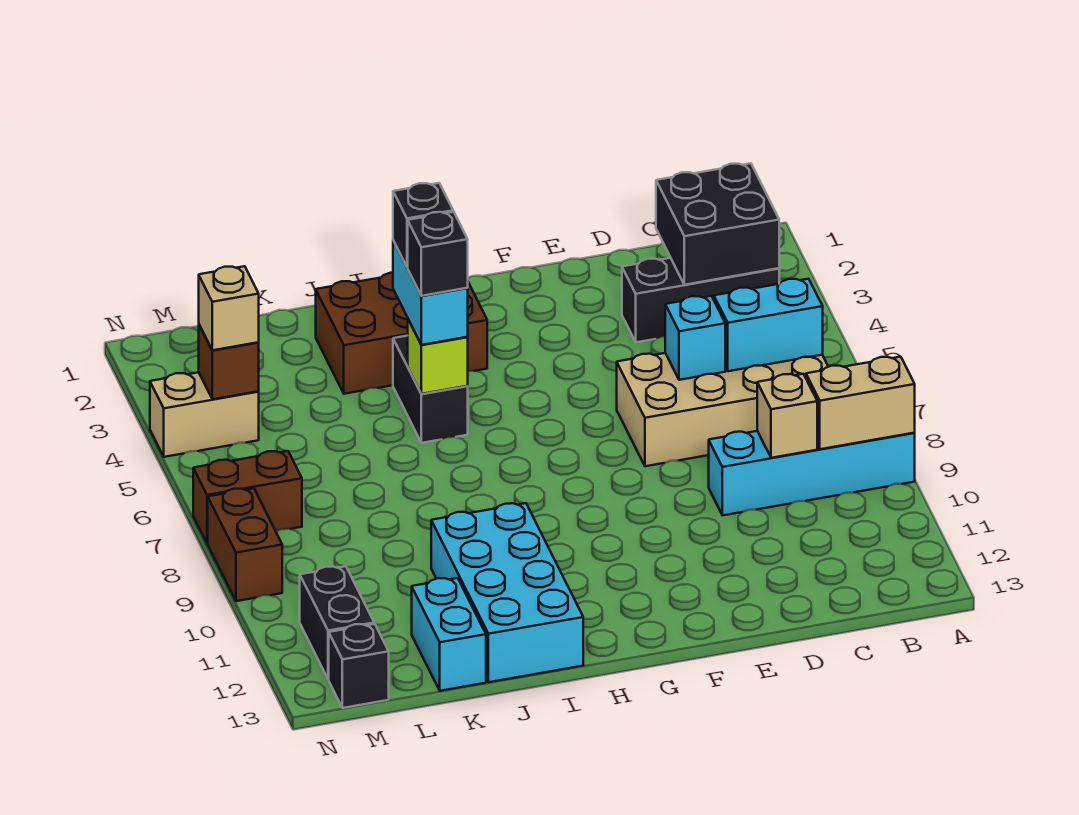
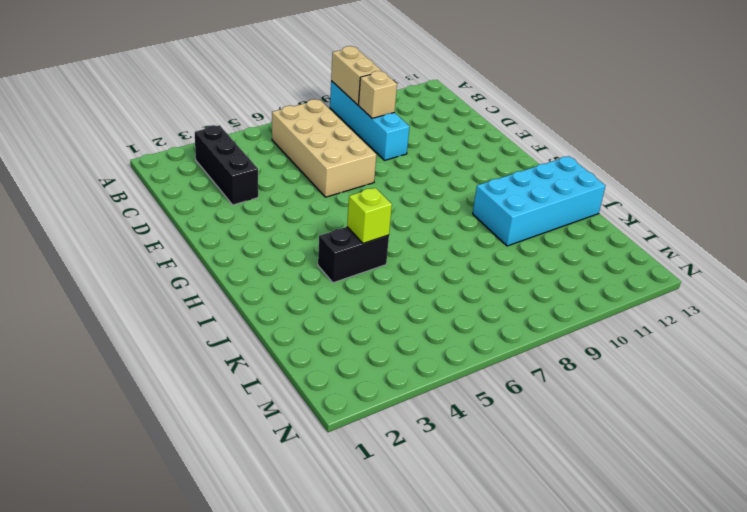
none -> brown 2x3 brick [316,273,487,394]
none -> cyan 1x2 brick [412,578,486,691]
none -> tan 1x2 brick [150,372,259,457]

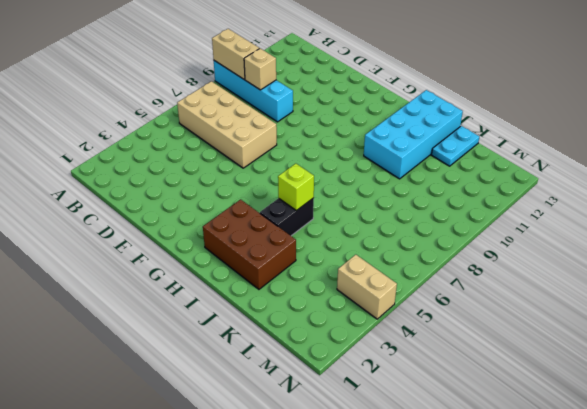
cyan 1x2 plate [432,126,479,166] -> cyan 1x2 brick [412,578,486,691]
none -> black 1x3 brick [622,258,779,342]
none -> brown 1x2 brick [193,451,302,544]
none -> black 1x2 brick [300,566,374,679]

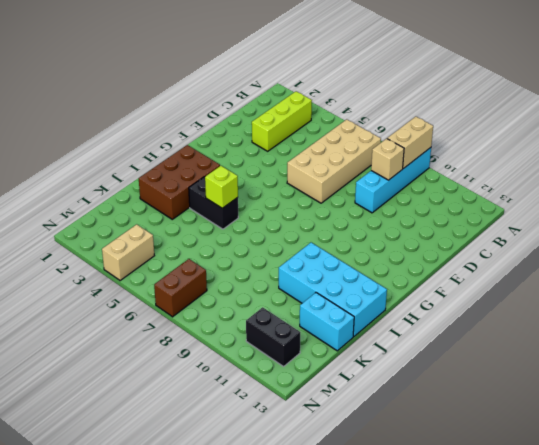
lime 1x3 brick [252,91,312,151] -> black 1x3 brick [622,258,779,342]
none -> black 1x1 brick [329,624,389,708]
none -> brown 1x2 brick [208,488,282,601]
none -> black 2x2 brick [656,163,779,285]

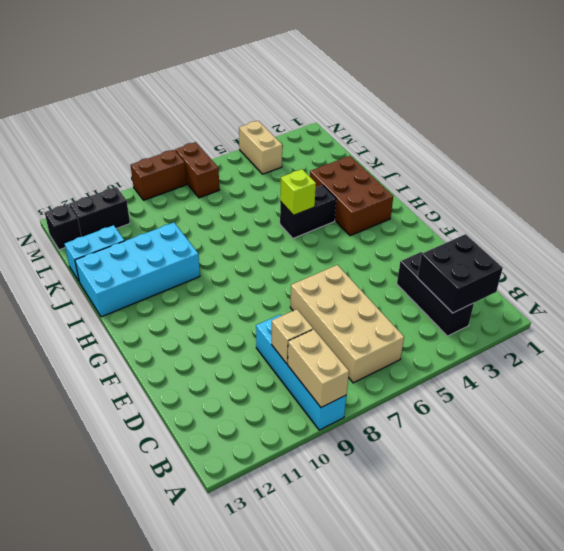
none -> cyan 1x2 brick [714,279,823,371]
none -> cyan 1x1 brick [665,296,725,380]
none -> brown 1x1 brick [199,325,259,399]

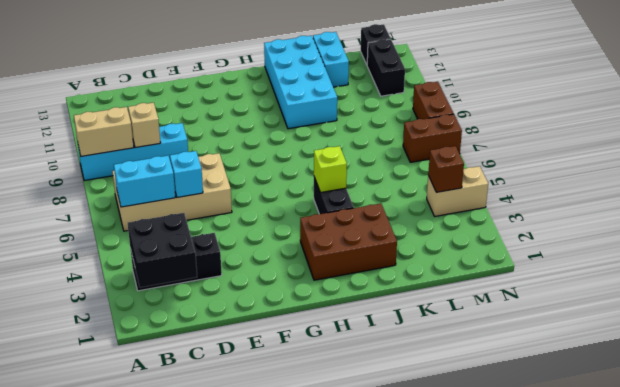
none -> cyan 1x2 brick [393,241,468,345]
none -> tan 1x1 brick [199,266,259,350]
none -> black 1x1 brick [393,183,453,267]

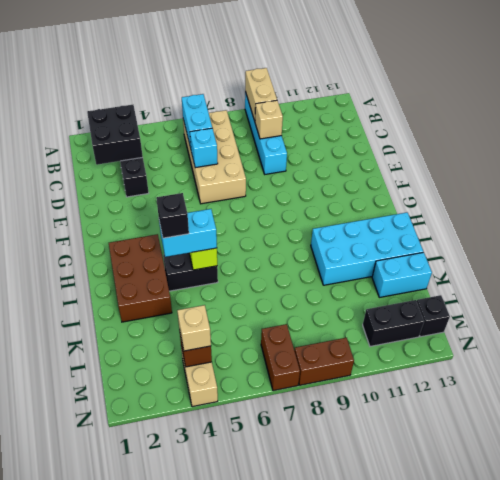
none -> black 1x1 brick [408,212,468,296]

